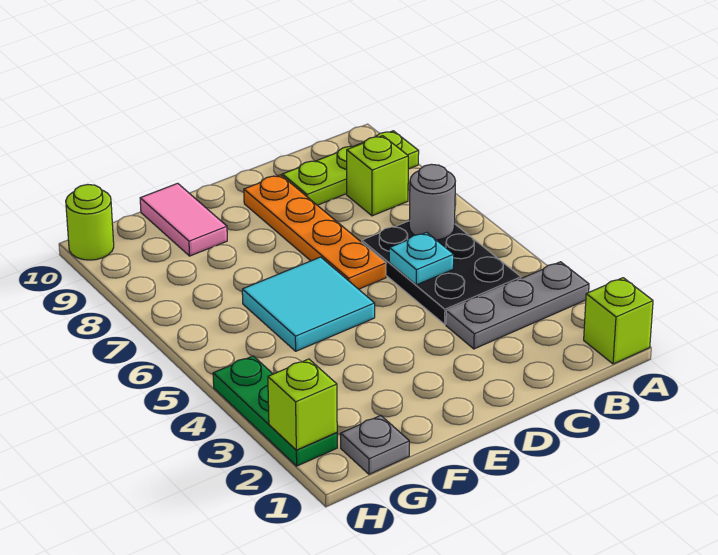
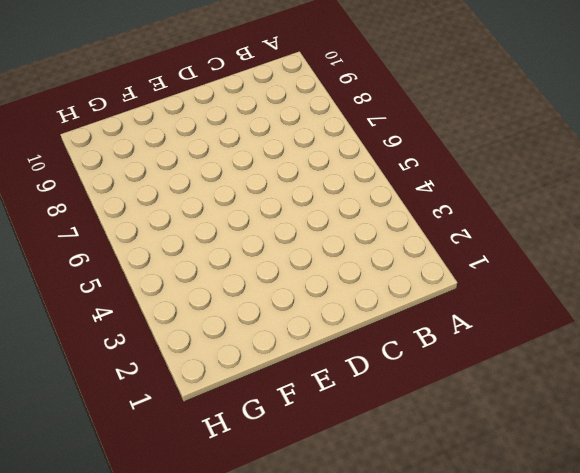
none -> lime 1x1 brick [584,278,653,364]
none -> grey 1x3 plate [446,262,589,349]
none -> lime 1x3 plate [282,131,419,205]

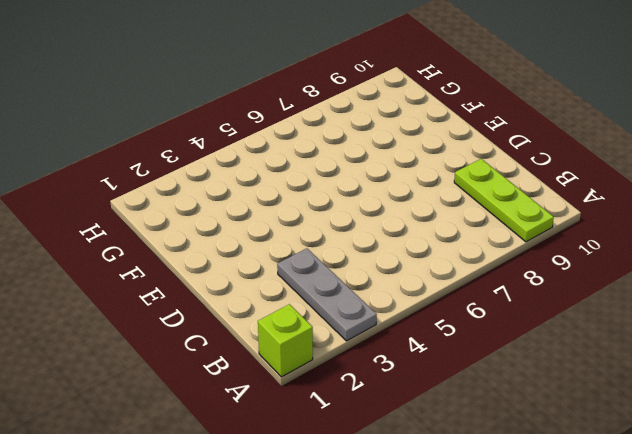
none -> black 2x3 plate [362,221,521,324]
none -> lime 1x1 brick [347,136,408,216]
none -> orange 1x4 plate [244,175,386,289]

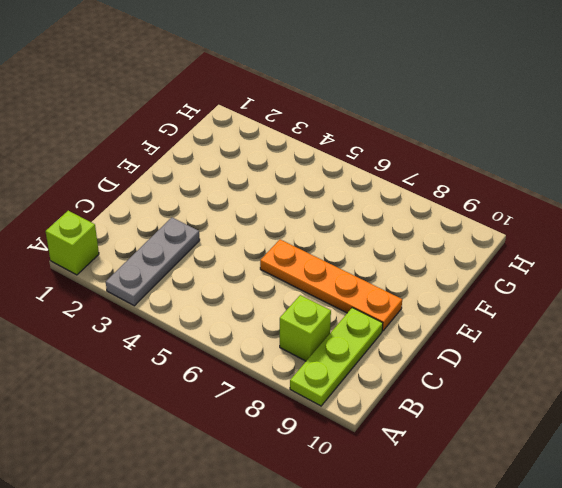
none -> black 2x3 plate [362,221,521,324]
none -> cyan 2x2 tile [242,257,375,351]
none -> pink 1x2 tile [140,183,227,256]

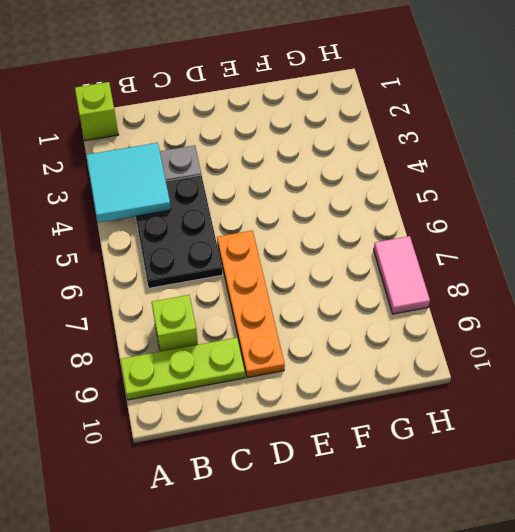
cyan 2x2 tile [86,143,171,223] -> cyan 2x2 tile moved to [242,257,375,351]
pink 1x2 tile [374,236,430,314] -> pink 1x2 tile moved to [140,183,227,256]
none -> grey 1x1 plate [341,416,409,474]
none -> green 1x3 plate [213,356,337,466]
none -> lime 1x1 round brick [66,185,114,260]

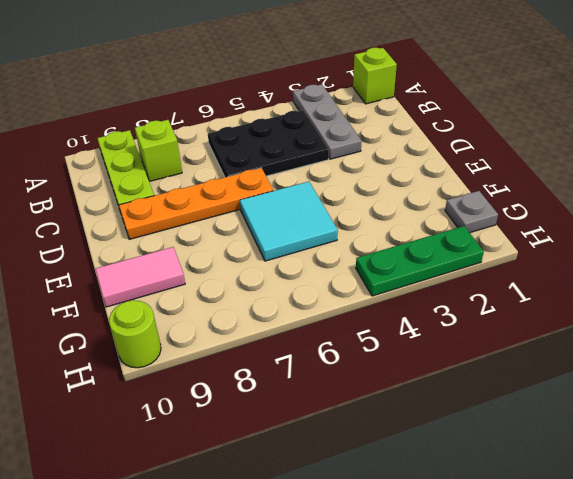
none -> grey 1x1 round brick [409,164,455,240]
none -> cyan 1x1 plate [389,232,454,285]
none -> lime 1x1 brick [268,359,337,450]

